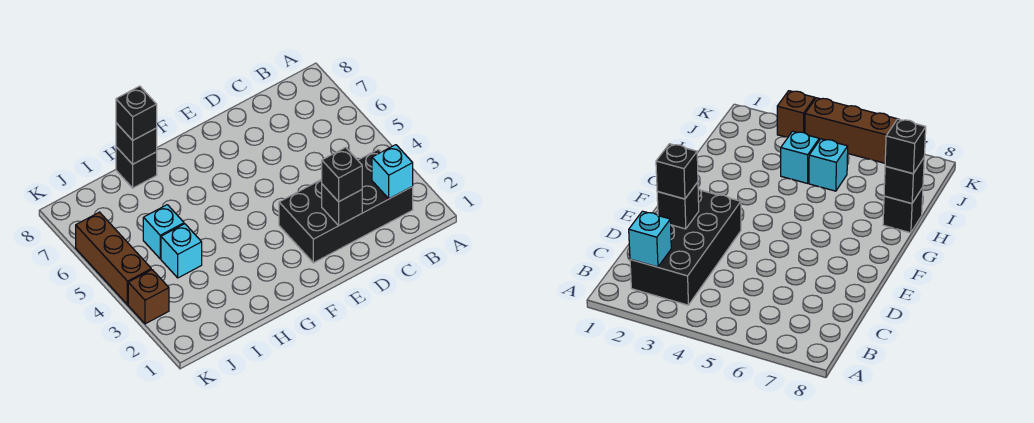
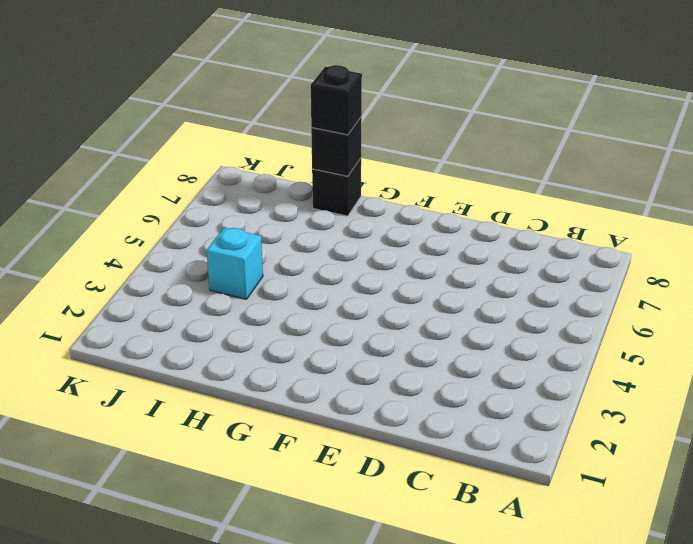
none -> black 2x4 brick [279,149,413,263]
none -> cyan 1x1 brick [143,205,184,259]

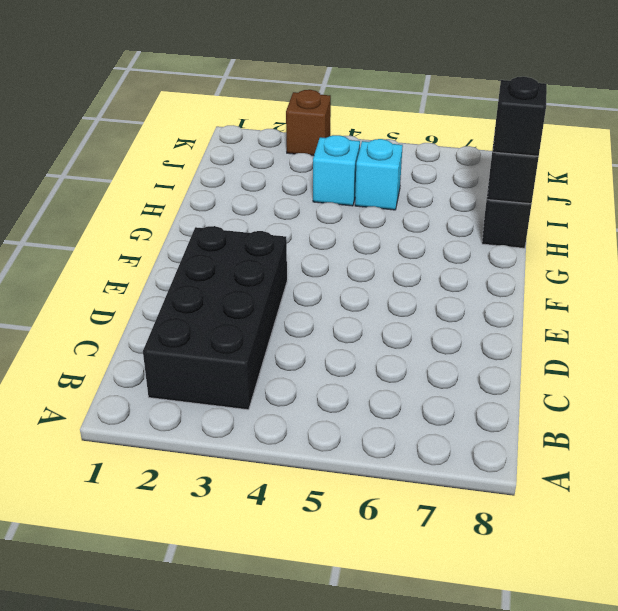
none -> brown 1x3 brick [76,212,151,305]
none -> cyan 1x1 brick [372,145,413,199]

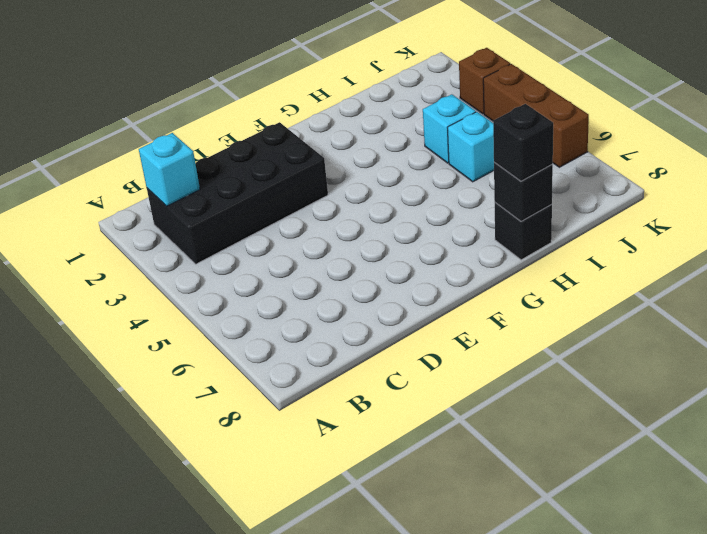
none -> black 1x1 brick [322,184,362,226]
none -> black 1x1 brick [322,147,362,202]

